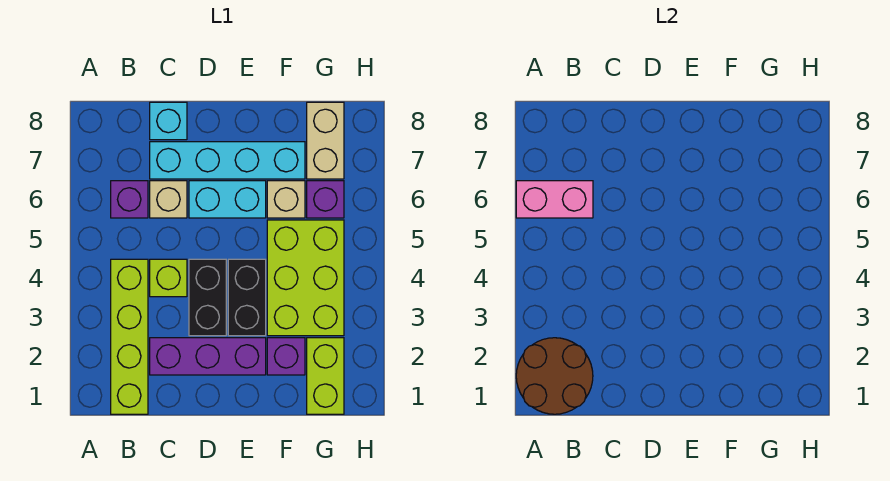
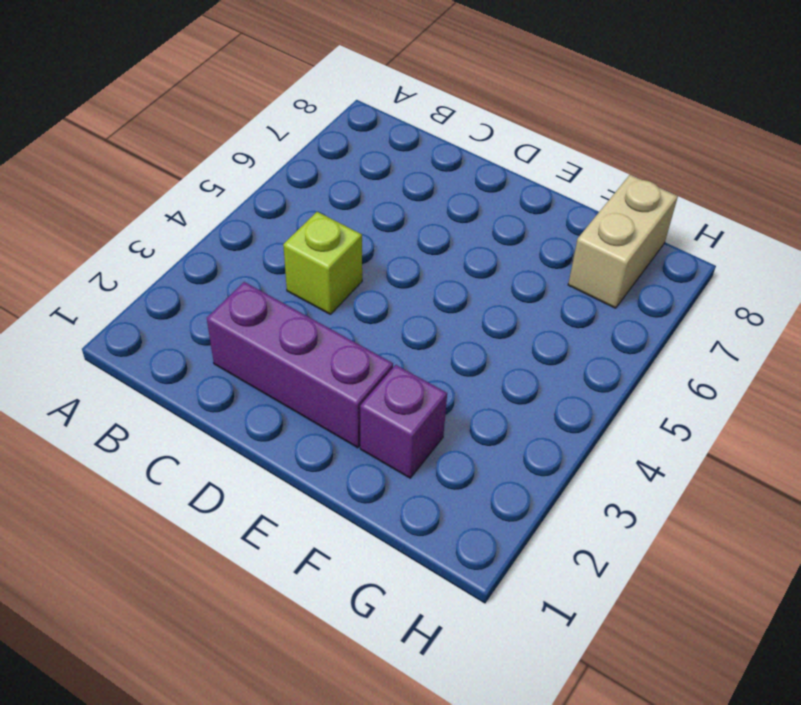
none -> lime 1x4 brick [111,259,148,414]
none -> purple 1x1 brick [111,181,148,218]
none -> tan 1x1 brick [150,181,187,218]

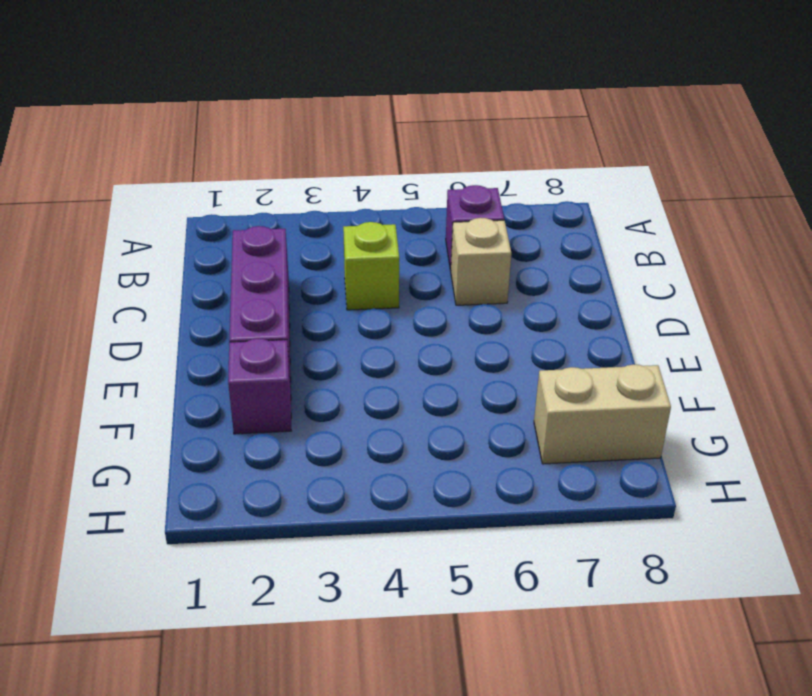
none -> lime 1x4 brick [111,259,148,414]
none -> cyan 1x4 brick [150,142,305,179]
none -> cyan 1x1 brick [150,102,187,140]

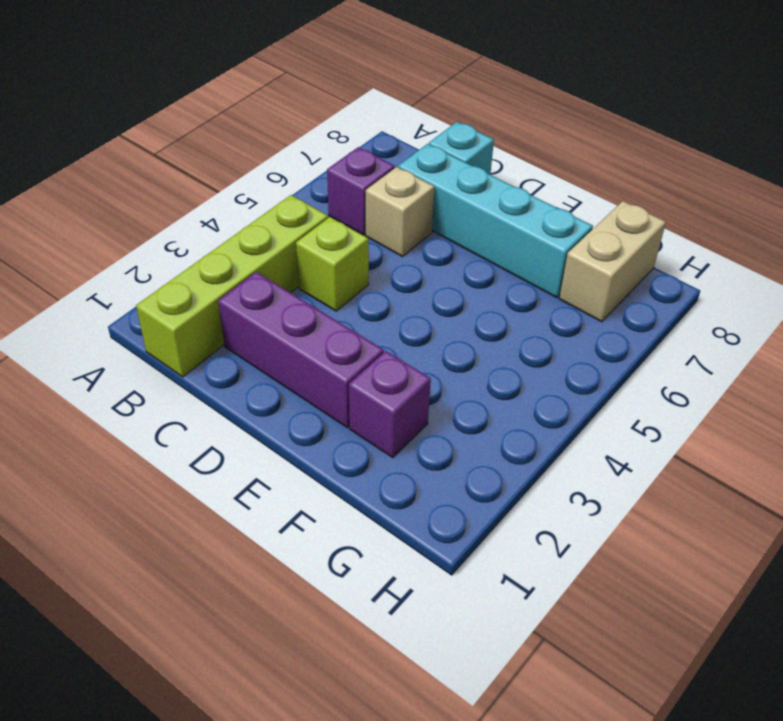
none -> black 1x2 brick [189,259,226,336]
none -> cyan 1x2 brick [189,181,266,218]
none -> black 1x2 brick [228,259,266,336]

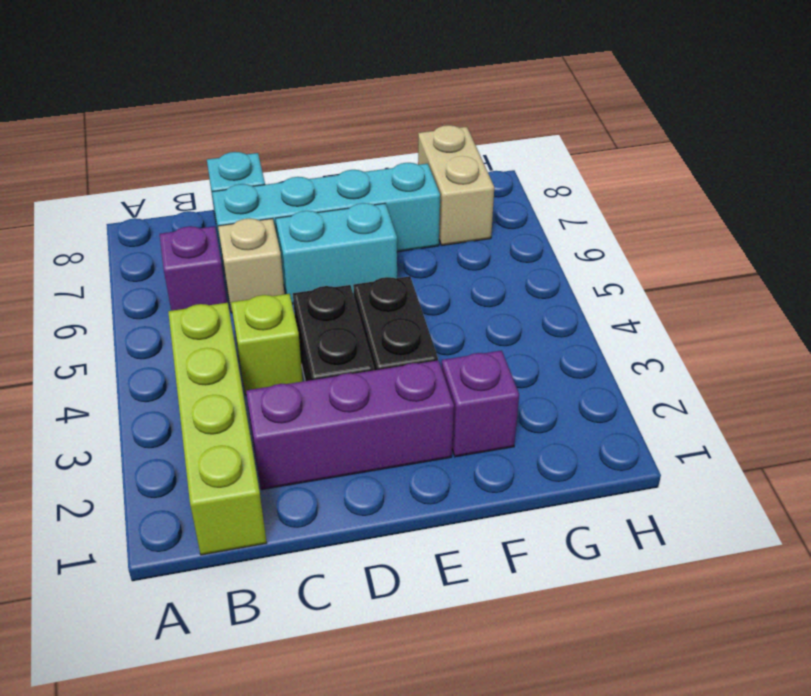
none -> lime 2x3 brick [267,220,344,336]
none -> tan 1x1 brick [267,181,305,218]
none -> lime 1x2 brick [307,338,344,414]

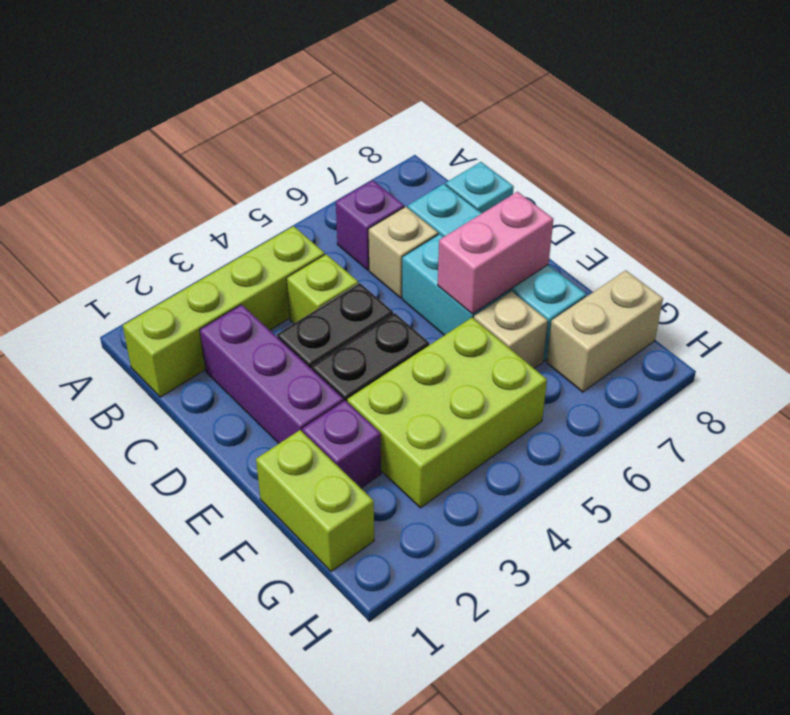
pink 1x2 brick [438,192,553,314] -> pink 1x2 brick turned to [516,181,593,218]
lime 1x2 brick [256,430,374,572] -> lime 1x2 brick turned to [307,338,344,414]
none -> purple 1x1 brick [307,181,344,218]
none -> brown 2x2 round brick [516,338,593,414]

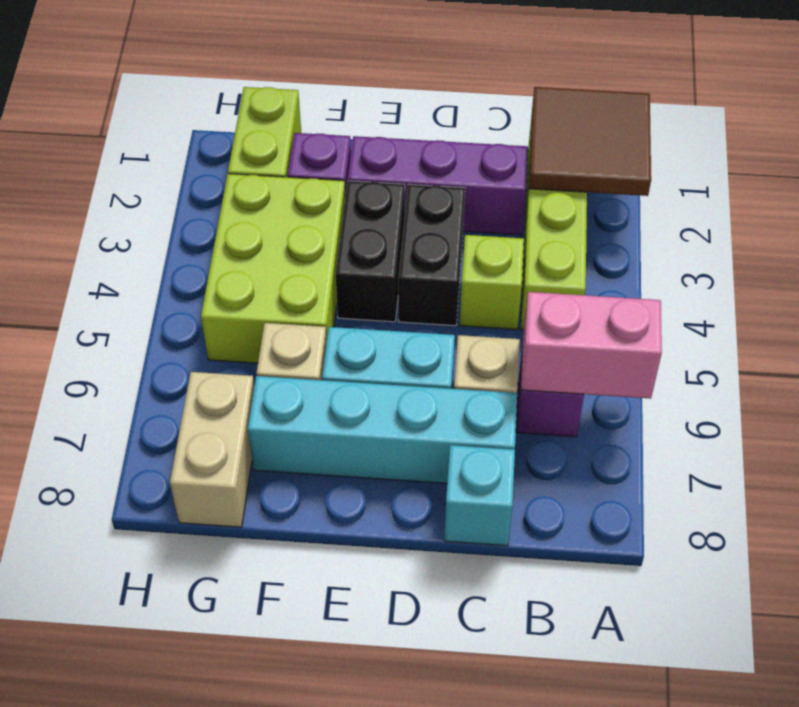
brown 2x2 tile [529,87,651,196] -> brown 2x2 round brick [516,338,593,414]
none -> purple 1x1 brick [307,181,344,218]

